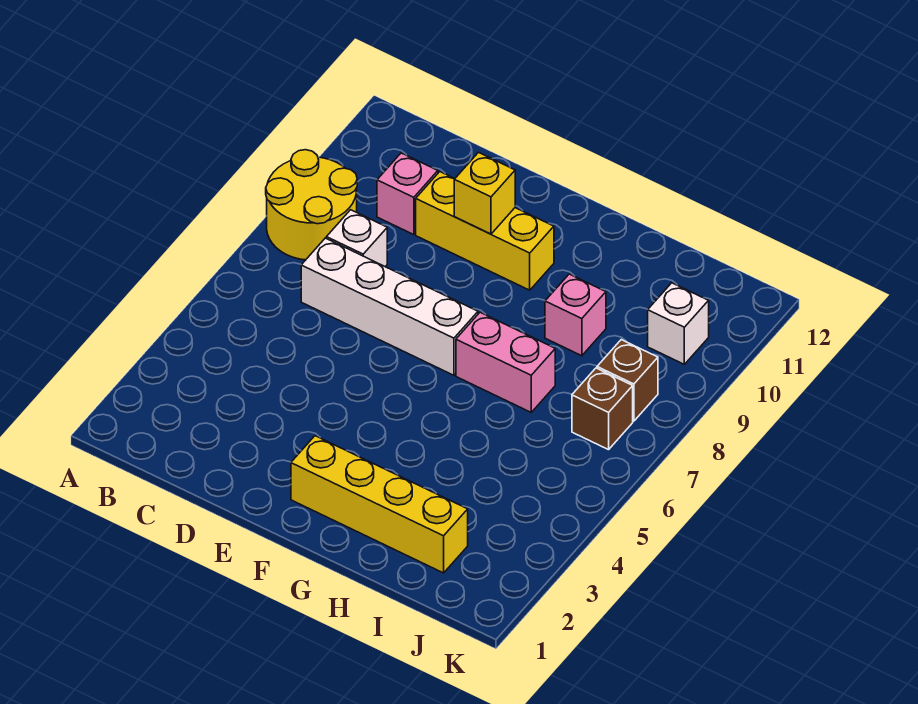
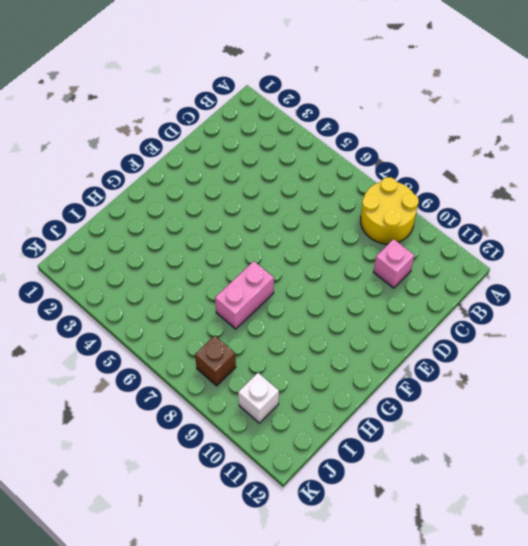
none -> white 1x4 brick [301,238,478,375]
none -> white 1x1 brick [326,210,387,267]
none -> yellow 1x3 brick [416,172,554,290]

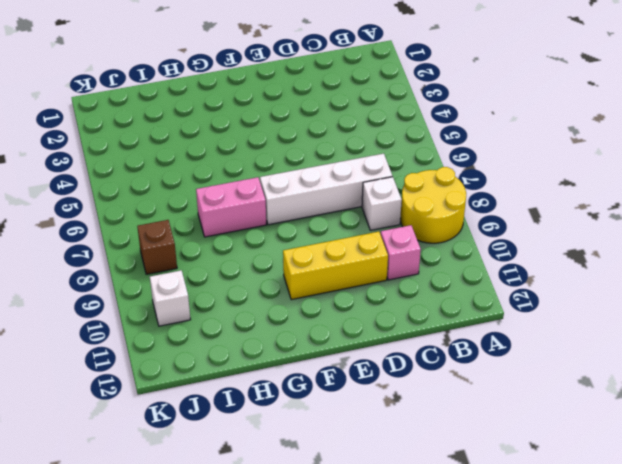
none -> yellow 1x4 brick [291,436,468,573]
none -> pink 1x1 brick [545,274,606,356]
none -> brown 1x1 brick [572,368,633,450]

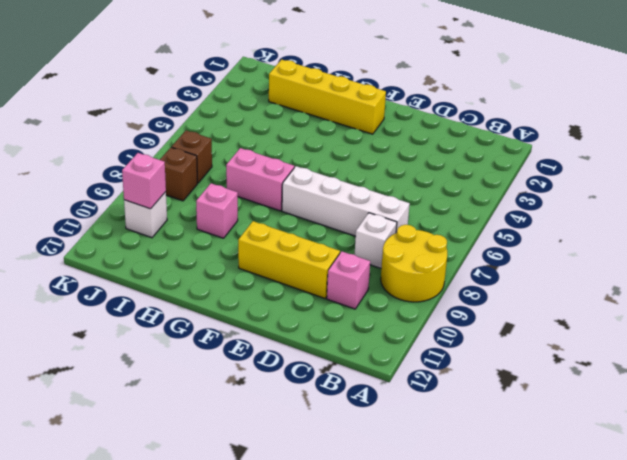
pink 1x1 brick [122,153,166,209] -> none
none -> yellow 1x1 brick [454,153,515,234]

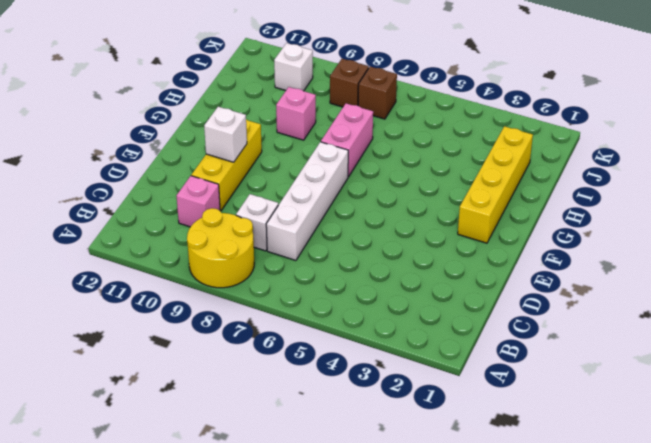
white 1x1 brick [204,107,247,162] -> yellow 1x1 brick [454,153,515,234]

